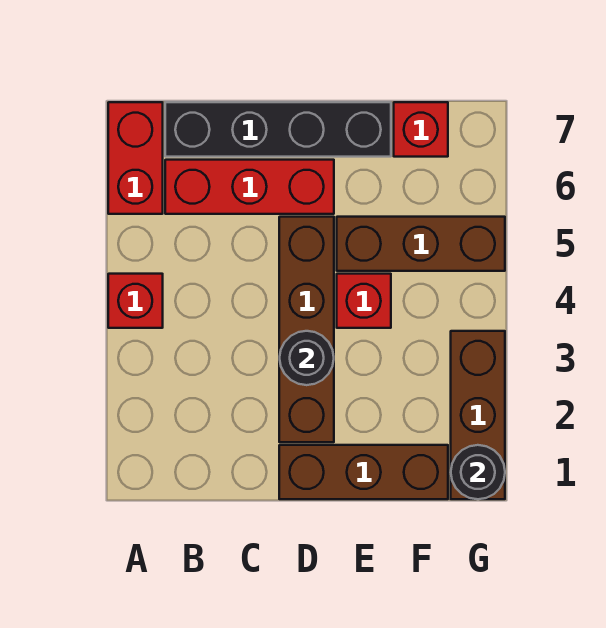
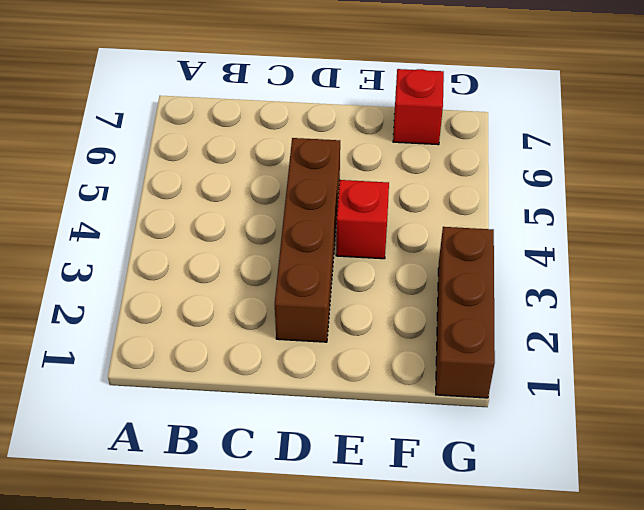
none -> red 1x1 brick [108,274,163,328]
none -> red 1x2 brick [108,102,163,214]
none -> red 1x3 brick [165,160,334,214]

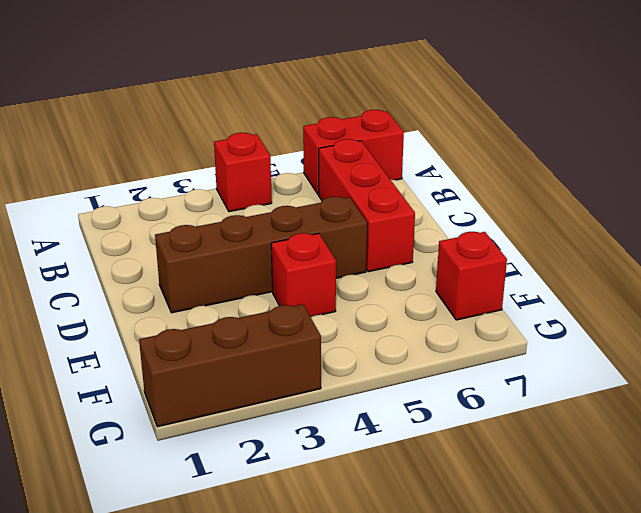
none -> black 1x4 brick [165,102,391,157]
none -> brown 1x3 brick [279,445,448,499]
none -> brown 1x3 brick [337,217,505,271]

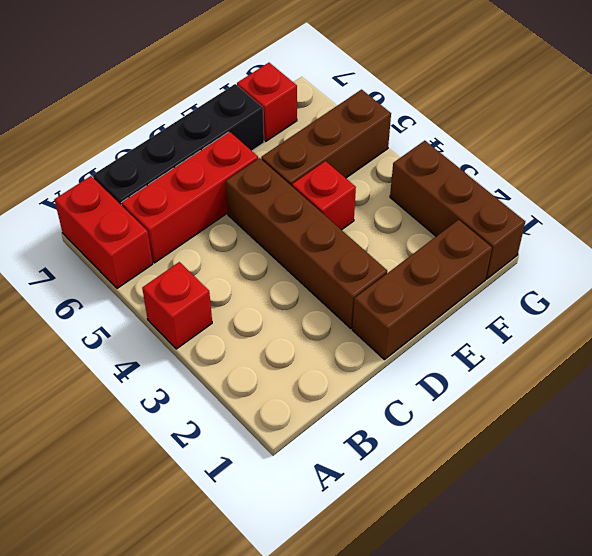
none -> black 1x1 round brick [280,331,334,385]
none -> black 1x1 round brick [451,445,505,499]

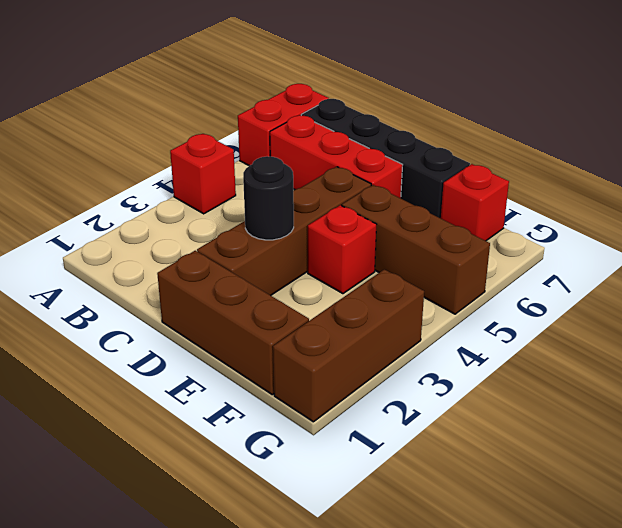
none -> black 1x1 round brick [451,445,505,499]

